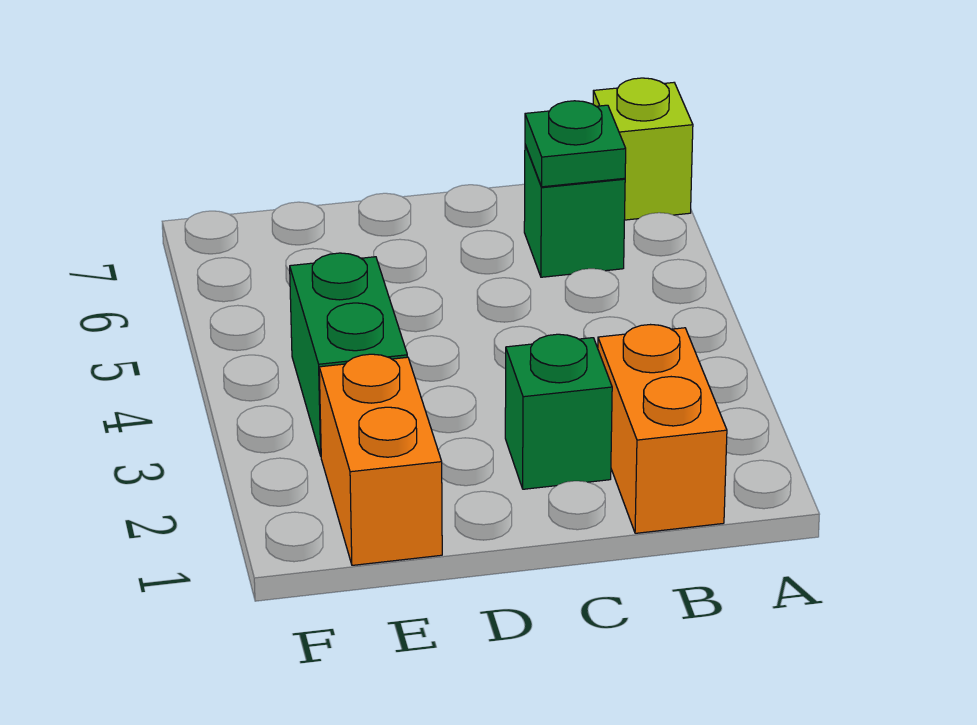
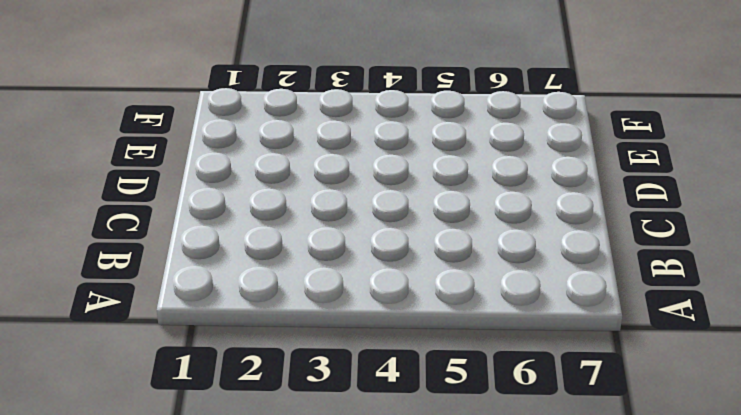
none -> lime 1x1 brick [593,78,693,220]
none -> orange 1x2 brick [598,325,727,533]

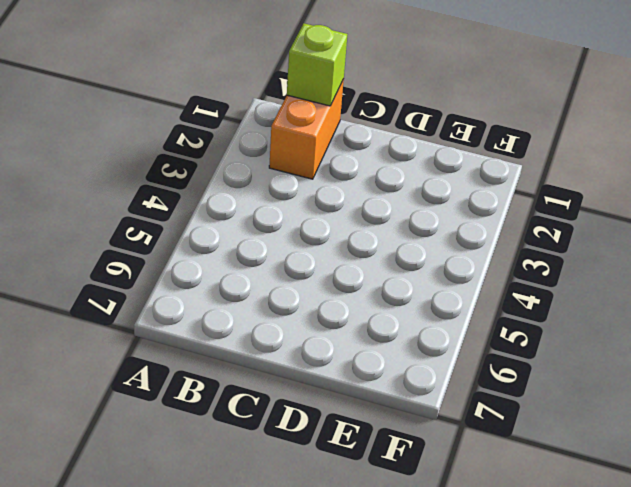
lime 1x1 brick [287,23,347,106] -> lime 1x1 brick moved to [593,78,693,220]
none -> green 1x1 brick [524,145,625,277]
none -> green 1x1 brick [505,334,612,489]

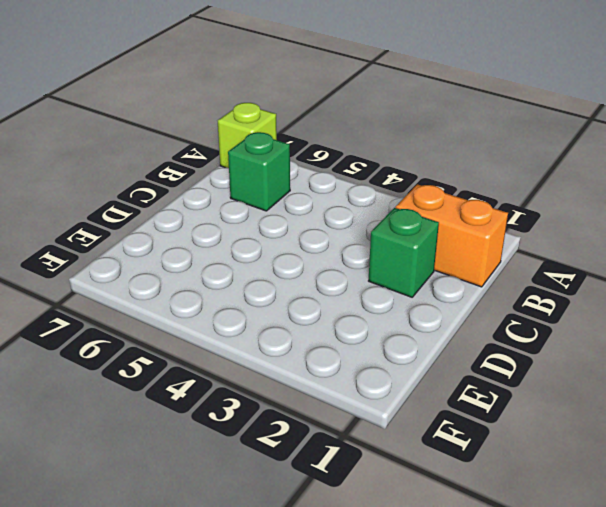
none -> orange 1x2 brick [319,354,442,565]
none -> green 1x2 brick [290,253,407,456]

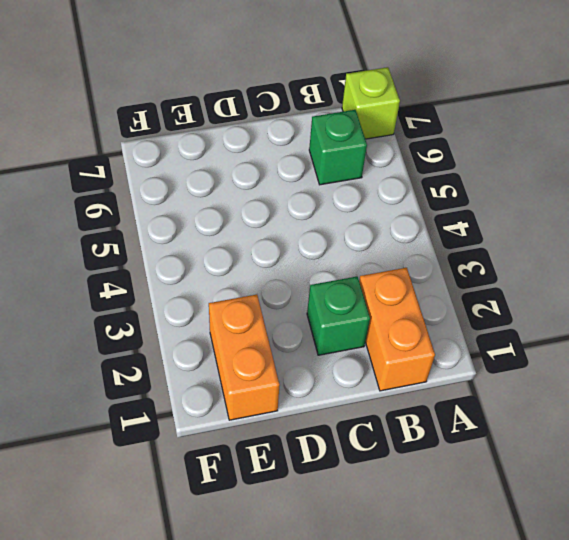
none -> green 1x2 brick [290,253,407,456]
none -> green 1x1 plate [525,101,626,187]

